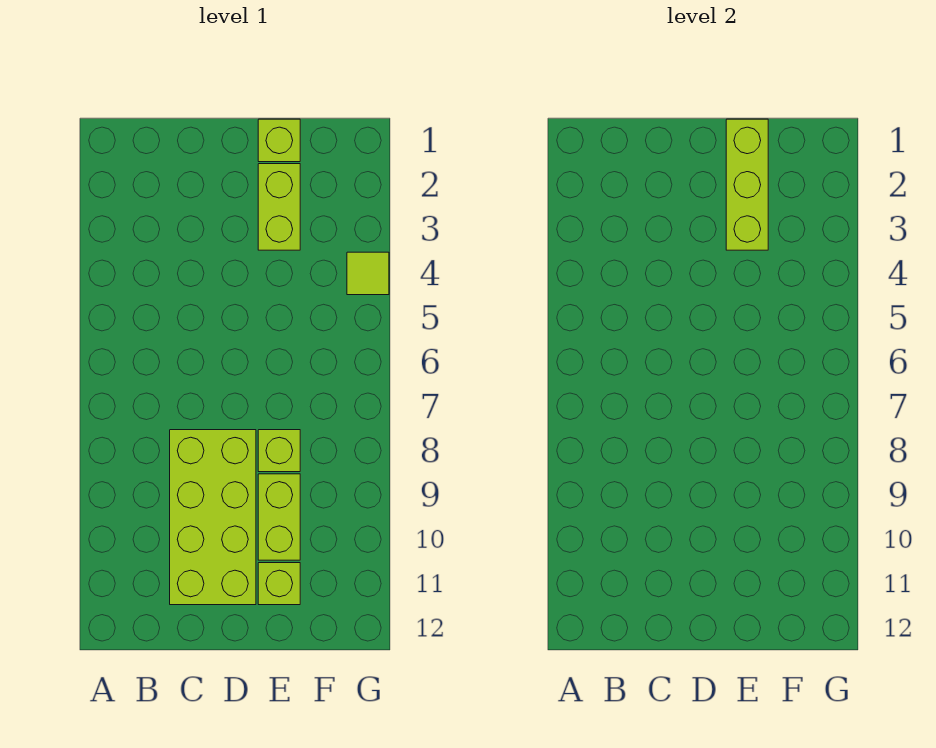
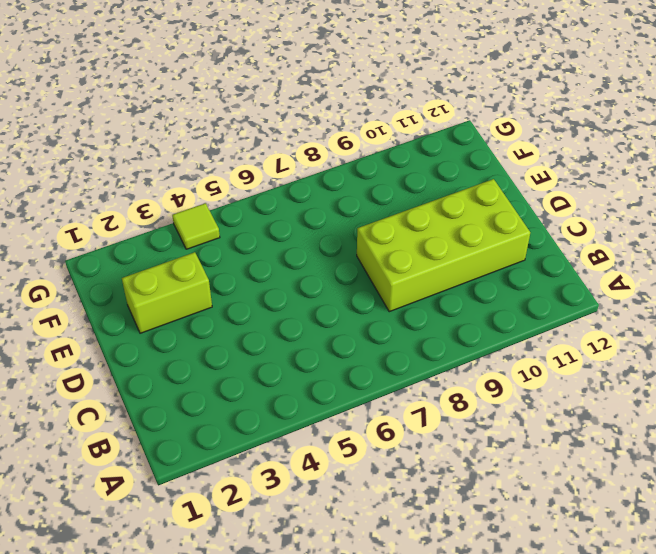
none -> lime 1x1 brick [258,119,300,162]
none -> lime 1x1 brick [258,430,300,472]

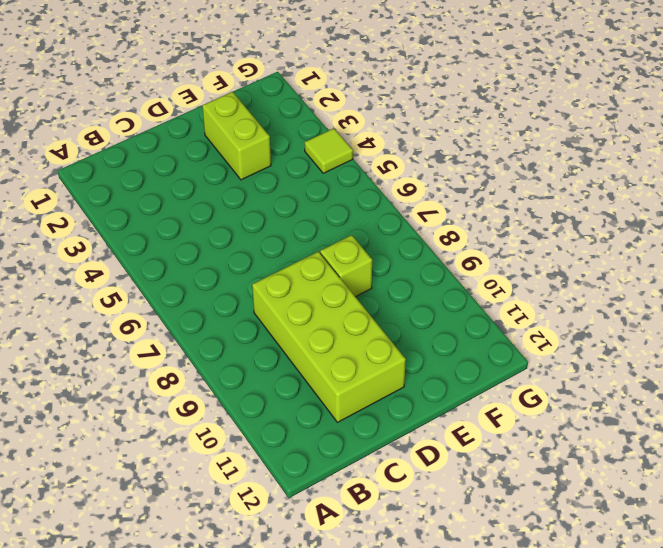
none -> lime 1x1 brick [258,119,300,162]
none -> lime 1x2 brick [258,474,300,560]

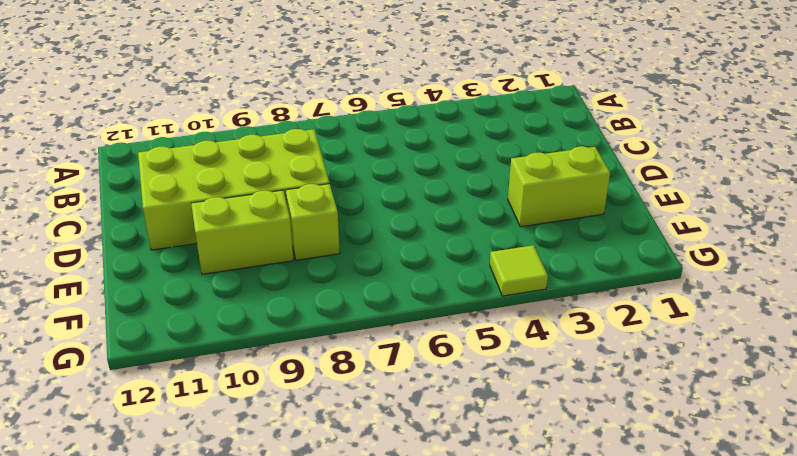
none -> lime 1x1 brick [258,119,300,162]
none -> lime 1x1 brick [258,563,300,605]

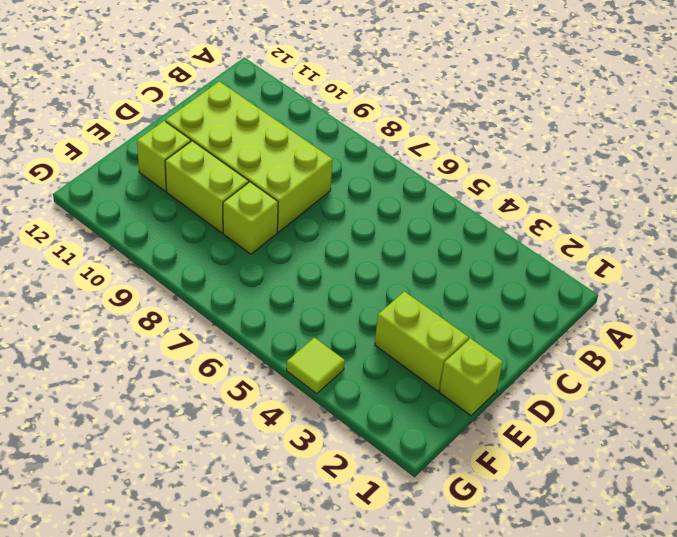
none -> lime 1x3 brick [726,119,768,250]

